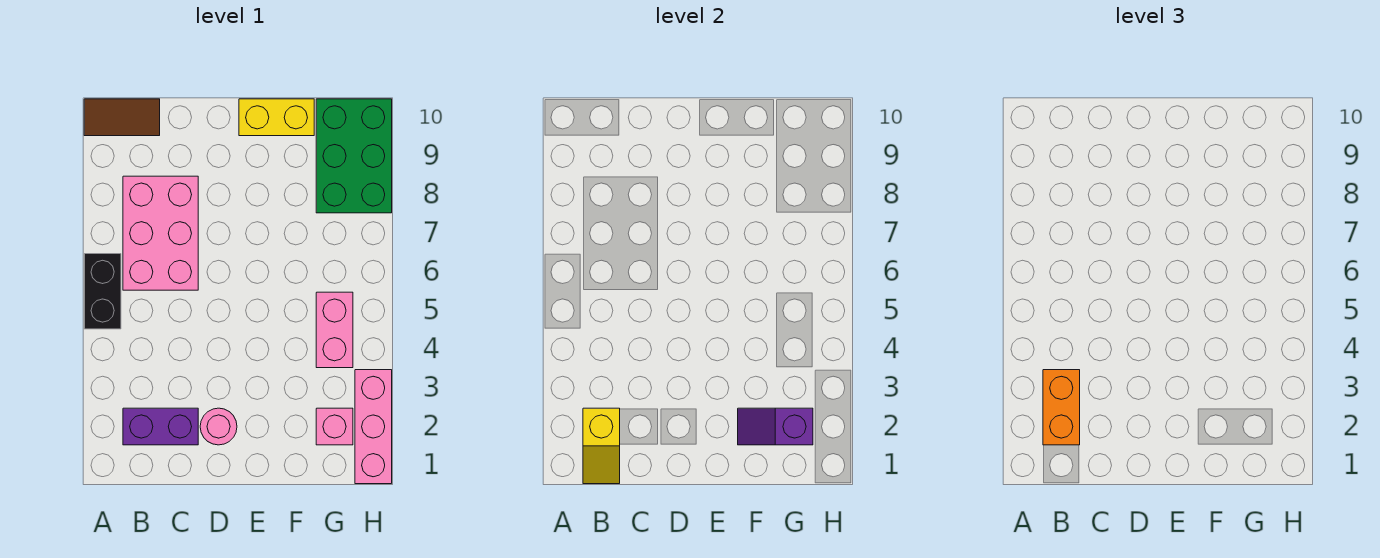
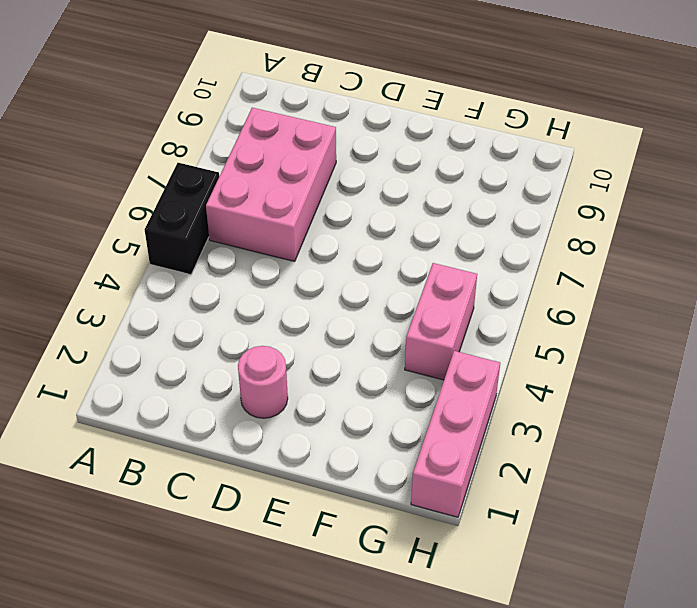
none -> brown 1x2 tile [84,99,160,136]
none -> purple 1x2 brick [123,408,198,445]
none -> yellow 1x2 brick [239,99,314,136]

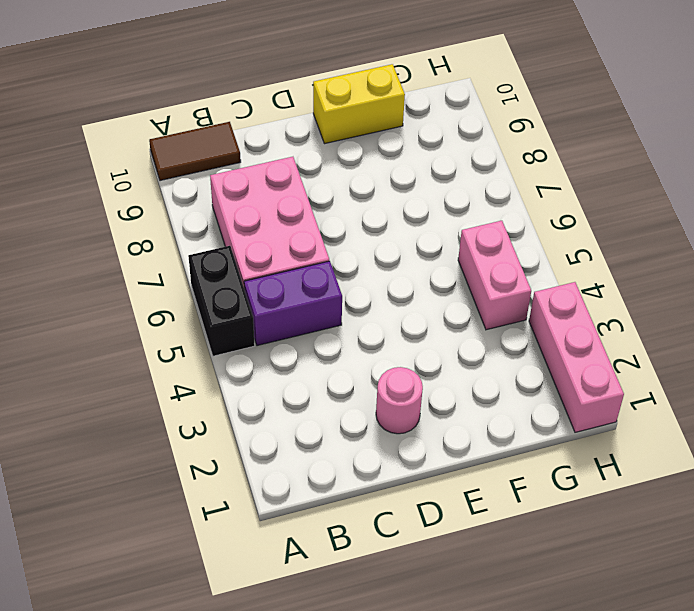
purple 1x2 brick [244,261,342,346] -> purple 1x2 brick moved to [123,408,198,445]
none -> pink 1x1 brick [316,408,353,445]
none -> green 2x3 brick [316,99,392,213]
none -> yellow 1x2 slope [583,408,620,484]

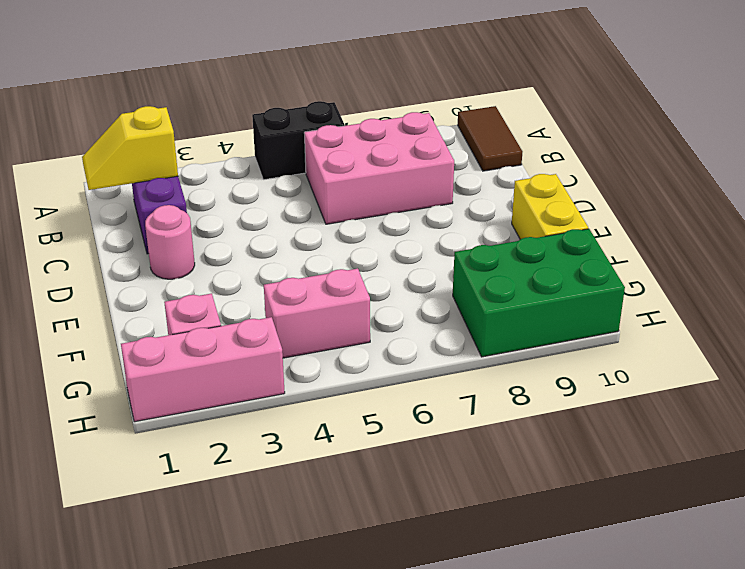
none -> purple 1x2 slope [738,408,813,445]
none -> orange 1x2 brick [1043,370,1080,445]

